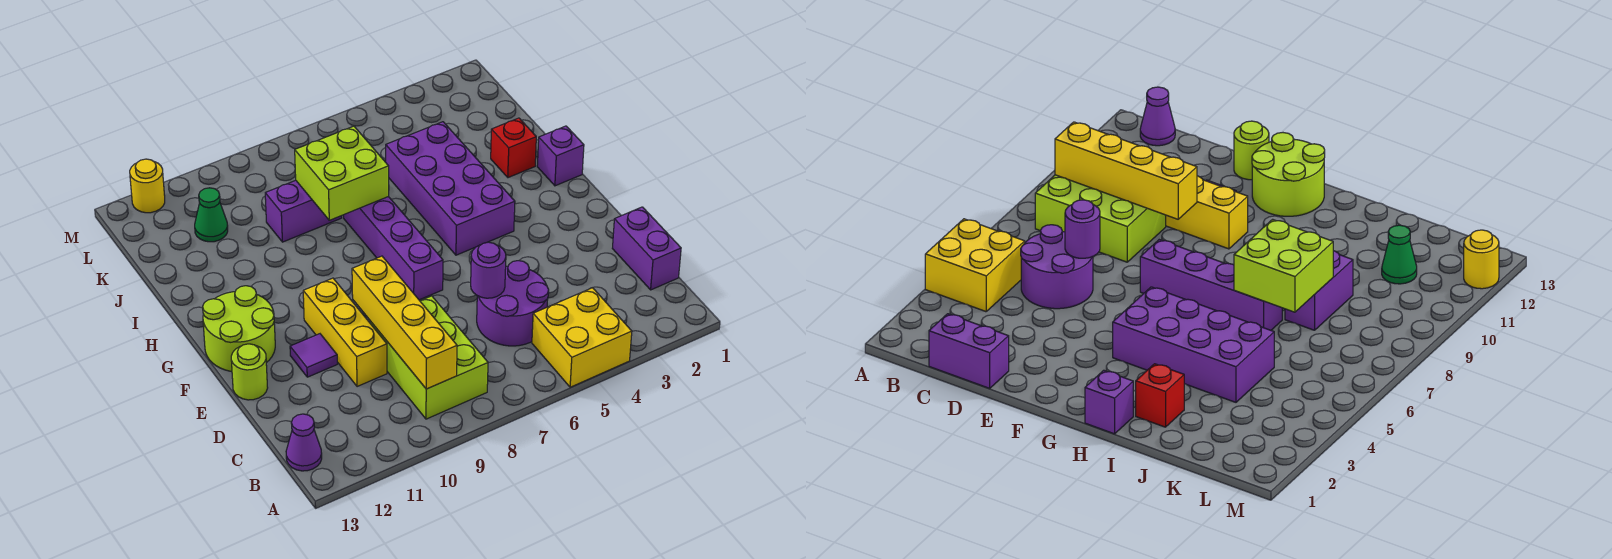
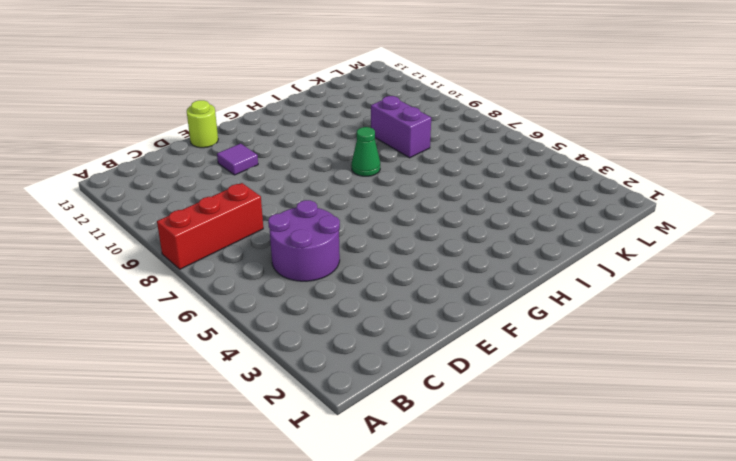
red 1x3 brick [157,183,263,269] -> lime 2x3 brick [371,296,488,419]
green 1x1 cone [351,127,380,176] -> green 1x1 cone moved to [195,188,228,242]
none -> yellow 2x2 brick [532,288,632,387]
none -> purple 1x1 cone [286,414,322,471]
none -> purple 1x2 brick [612,207,681,290]

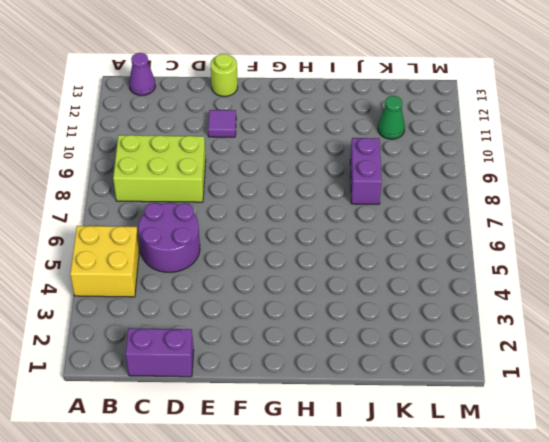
none -> yellow 1x3 brick [303,278,387,387]
none -> purple 1x4 brick [344,196,443,300]
none -> lime 2x2 round brick [203,286,275,371]

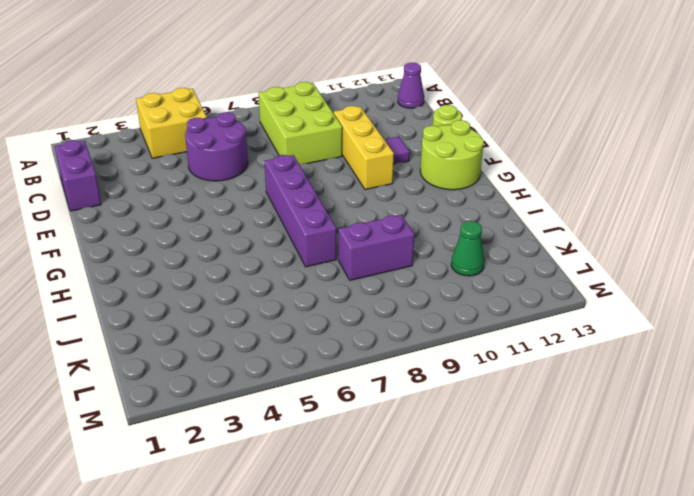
none -> purple 2x4 brick [386,122,515,255]
none -> purple 1x1 brick [537,126,584,186]
none -> red 1x1 brick [491,118,536,178]

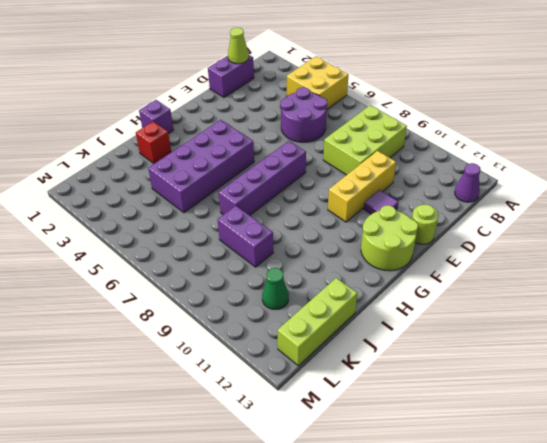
lime 1x1 cone [228,28,249,64] -> none
lime 1x3 brick [278,278,357,366] -> none
none -> yellow 1x1 round brick [130,159,165,213]
none -> yellow 1x4 brick [352,256,457,389]
none -> purple 1x1 round brick [471,242,506,298]

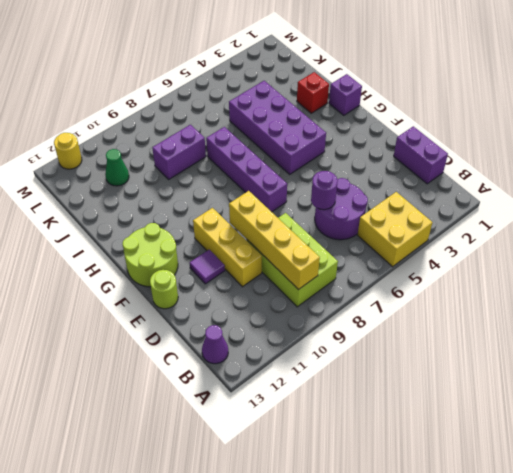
none -> lime 2x2 brick [295,126,389,220]

